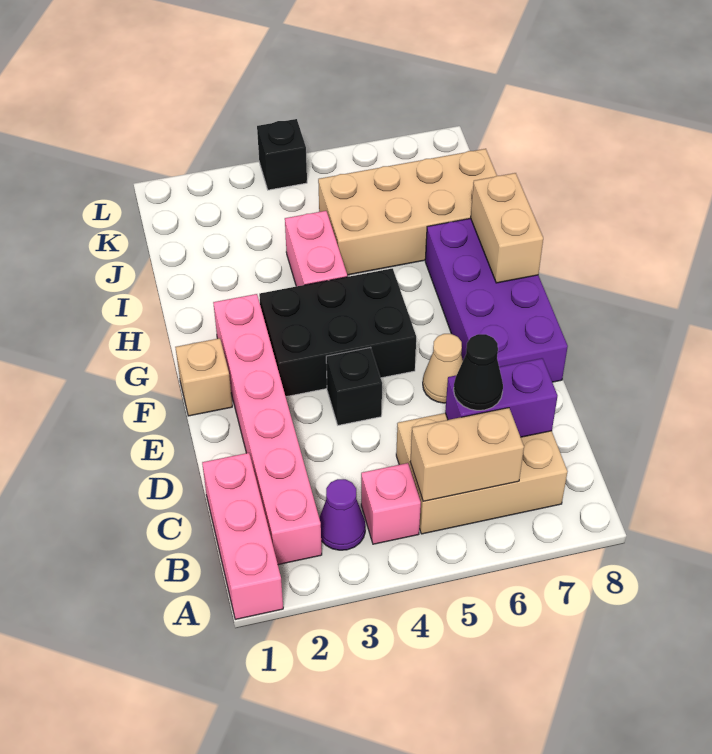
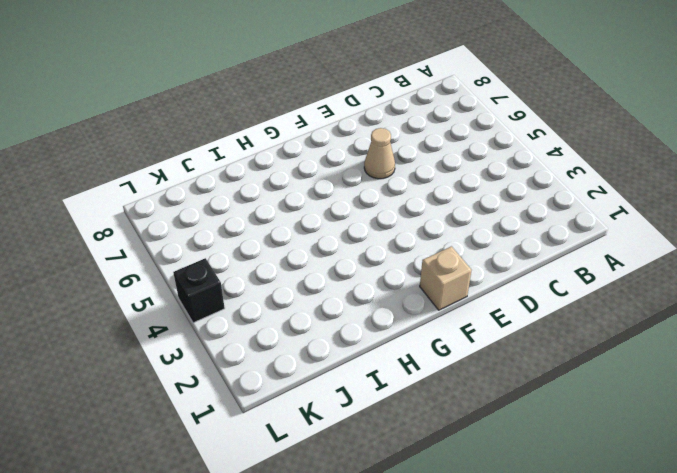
none -> pink 1x3 brick [202,453,283,619]
none -> pink 1x6 brick [213,294,322,565]
none -> purple 1x1 cone [319,479,365,550]

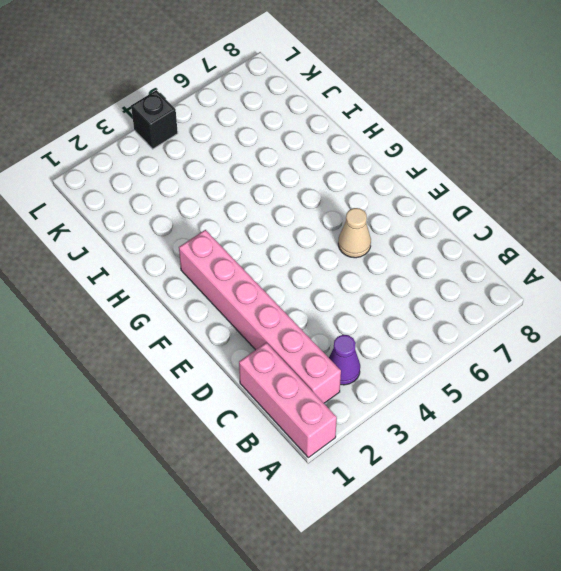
none -> pink 1x1 brick [361,463,421,544]
none -> tan 2x3 brick [396,413,568,534]
none -> black 1x1 brick [326,348,382,425]

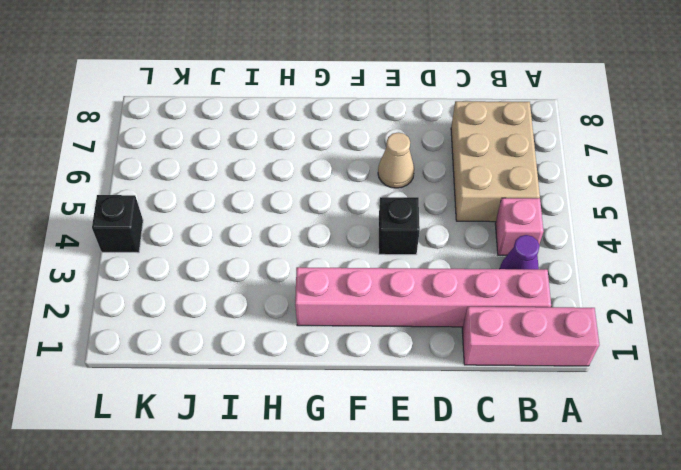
none -> purple 2x4 brick [425,218,568,382]
none -> tan 1x1 brick [175,338,232,416]
none -> black 2x3 brick [259,268,416,397]

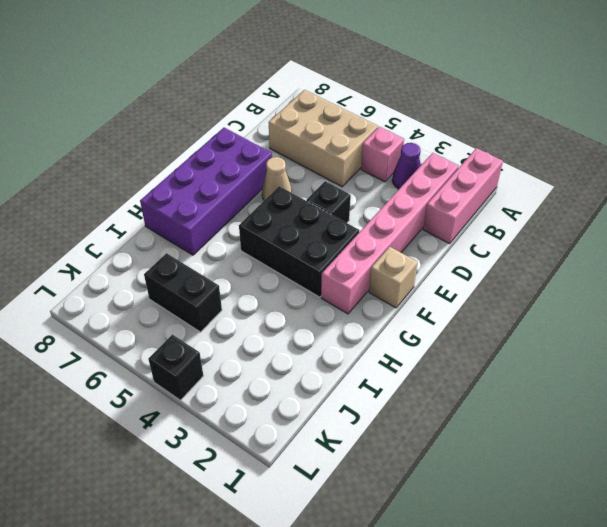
black 1x2 brick [144,253,222,332] -> tan 2x4 brick [318,149,497,275]
none -> pink 1x2 brick [285,211,347,286]
none -> tan 1x2 brick [410,408,524,501]
none -> purple 1x2 brick [445,358,557,437]

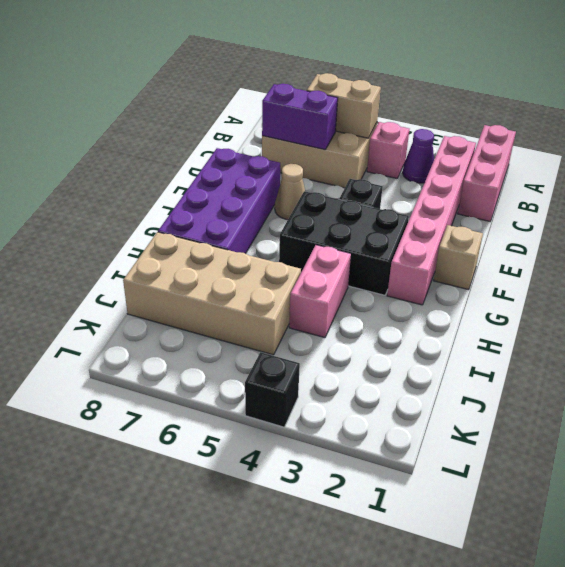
none -> tan 1x2 brick [471,173,543,283]
none -> black 1x1 cone [454,334,503,410]

